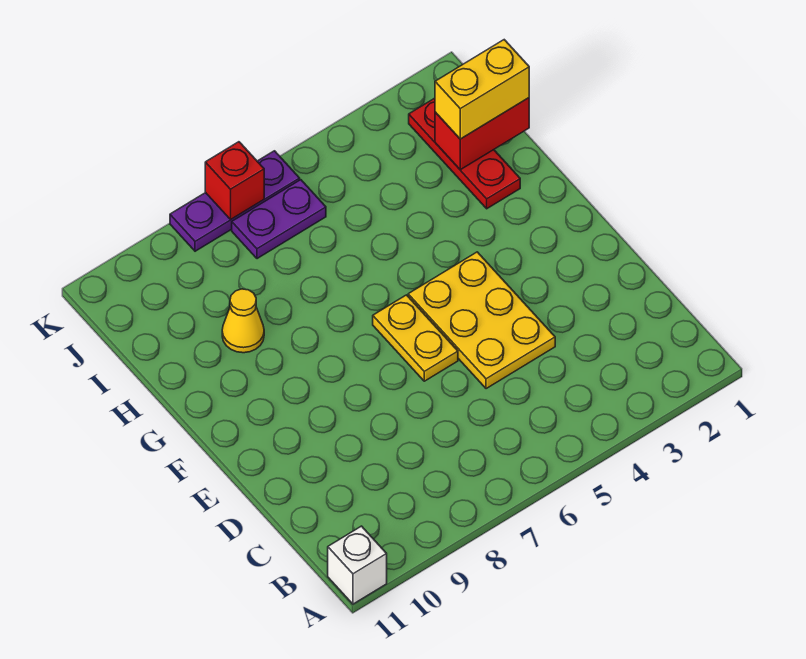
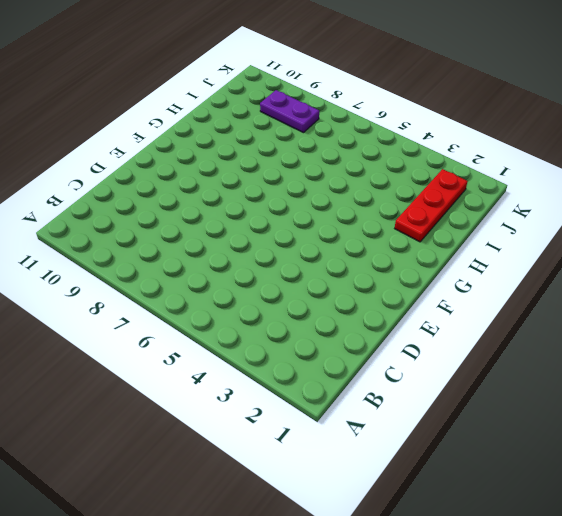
purple 1x2 plate [260,90,319,133] -> purple 1x2 plate moved to [232,180,326,259]
none -> white 1x1 brick [328,526,387,604]
none -> yellow 2x3 plate [408,252,555,389]

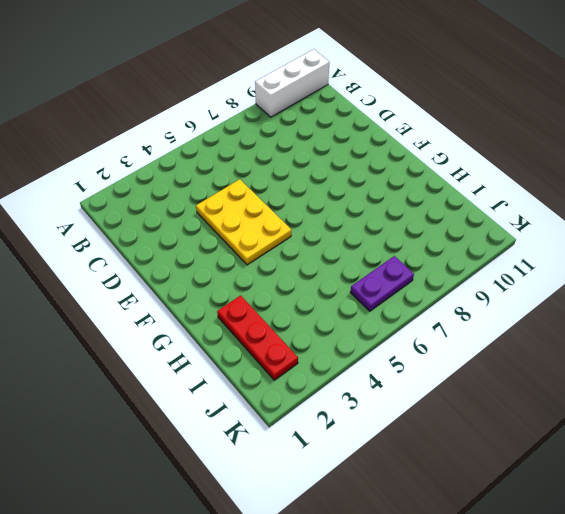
white 1x3 brick [255,49,329,117] -> white 1x1 brick [328,526,387,604]
none -> yellow 1x2 plate [373,295,458,381]
none -> yellow 1x1 cone [222,289,264,353]

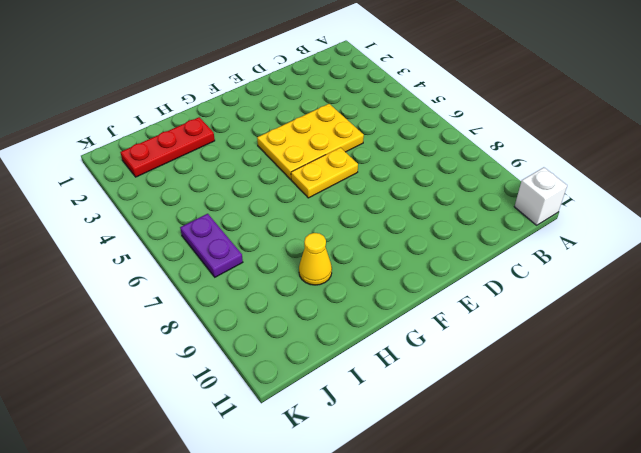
none -> purple 1x3 plate [170,151,300,251]
none -> red 1x2 brick [435,98,529,170]

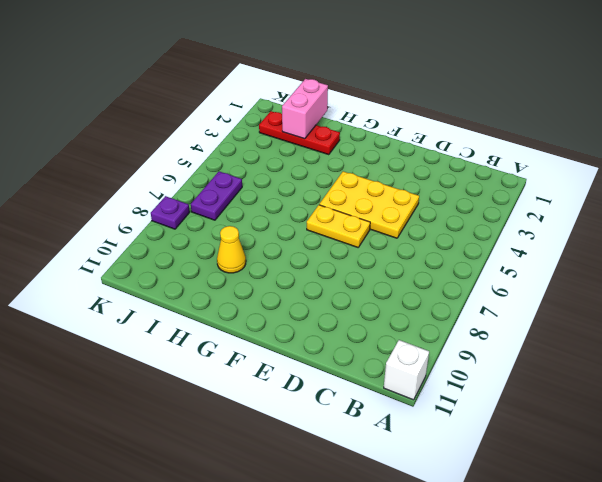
pink 1x2 brick [282,79,328,139] -> red 1x2 brick [435,98,529,170]
purple 1x1 plate [151,196,190,229] -> purple 1x3 plate [170,151,300,251]
none -> red 1x1 brick [205,142,264,219]
none -> yellow 1x2 brick [435,40,529,139]

